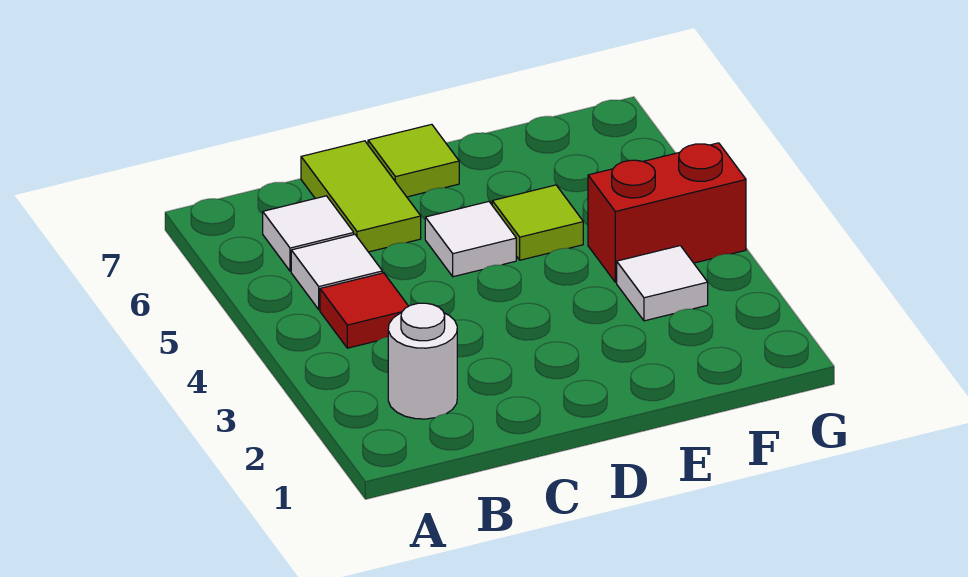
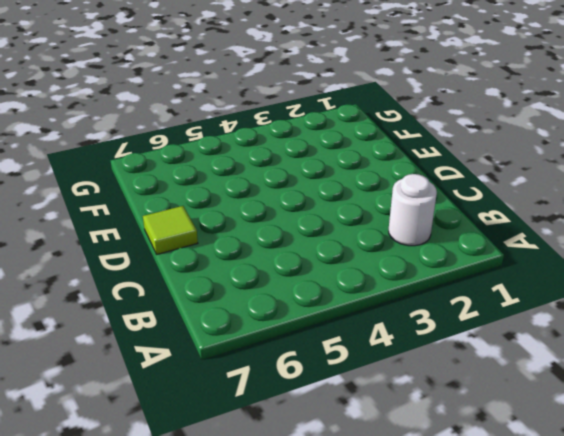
none -> red 1x1 tile [320,273,408,348]
none -> white 1x1 tile [291,234,382,310]

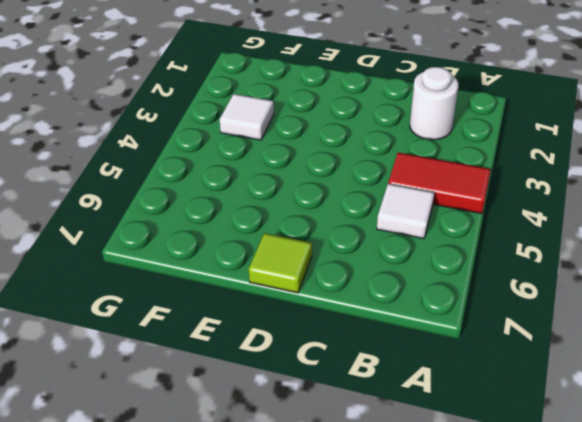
red 1x2 tile [388,153,491,214] -> red 1x1 tile [320,273,408,348]
none -> white 1x1 tile [263,196,354,271]
none -> lime 1x2 tile [301,141,421,252]

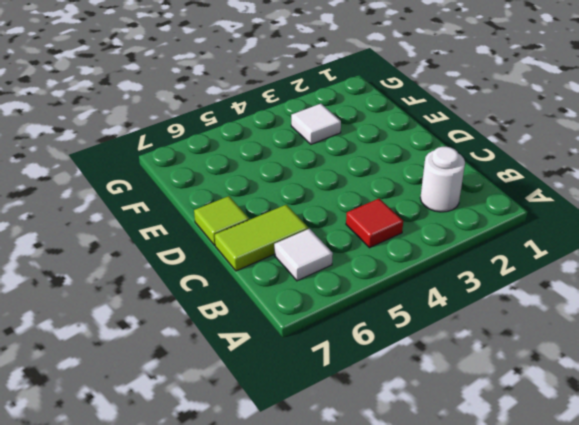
none -> white 1x1 tile [291,234,382,310]
none -> white 1x1 tile [425,202,516,277]

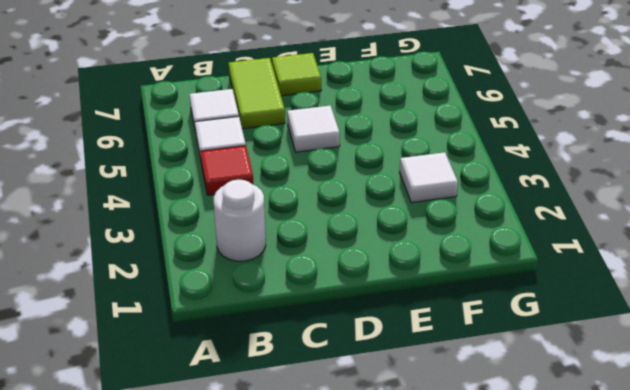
none -> lime 1x1 tile [492,185,583,260]
none -> red 1x2 brick [588,143,746,282]

